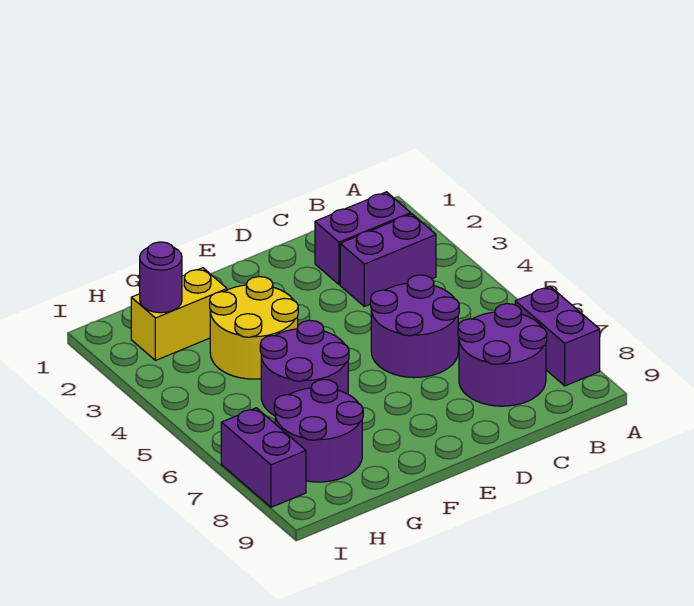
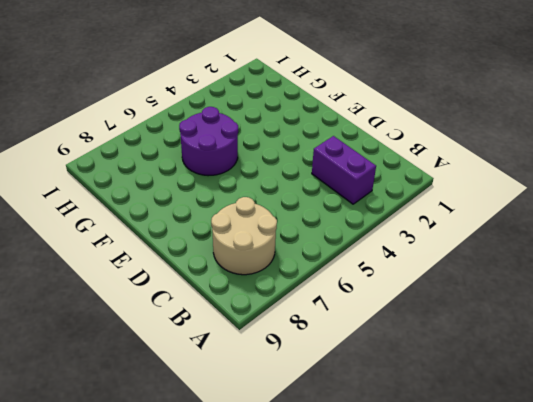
tan 2x2 round brick [211,197,277,275] -> purple 2x2 round brick [458,304,547,406]
none -> purple 1x2 brick [515,287,600,386]
none -> purple 1x2 brick [315,192,411,285]

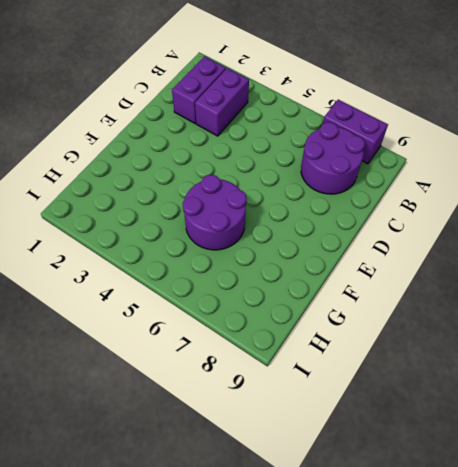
none -> purple 2x2 round brick [371,275,459,378]
none -> yellow 2x2 round brick [210,277,298,379]

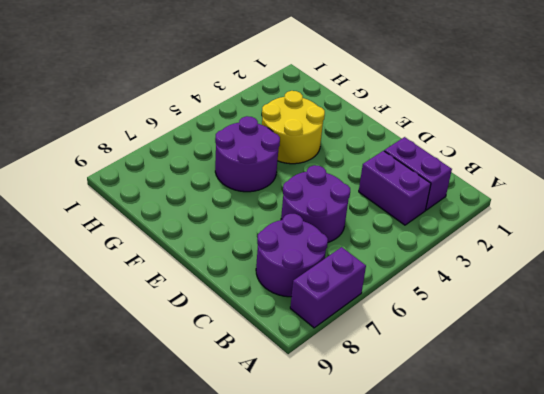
none -> yellow 1x2 brick [131,268,227,360]
none -> purple 2x2 round brick [274,379,363,482]

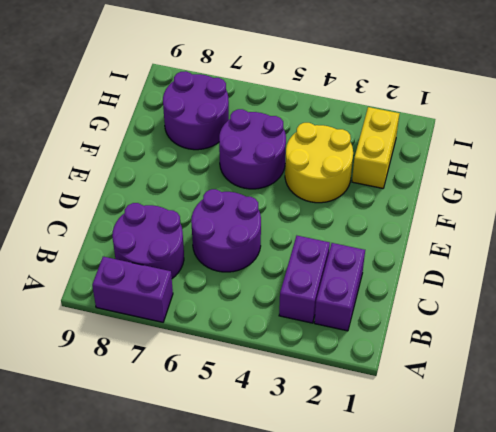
none -> purple 1x2 brick [221,408,306,507]
none -> purple 1x1 round brick [140,242,182,313]

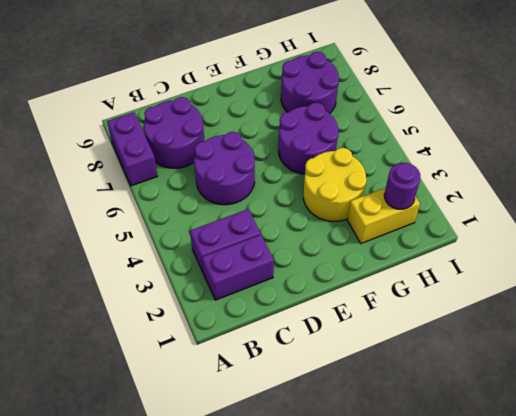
none -> purple 1x2 brick [221,408,306,507]

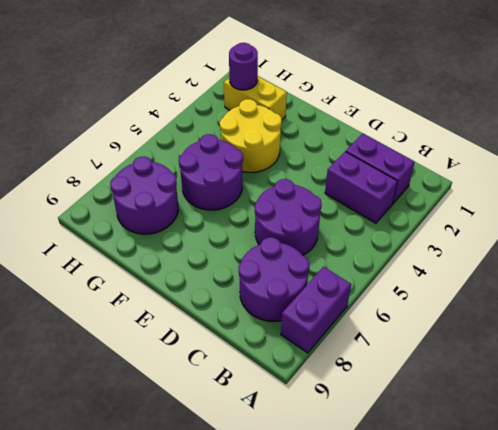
none -> purple 1x2 brick [221,408,306,507]

